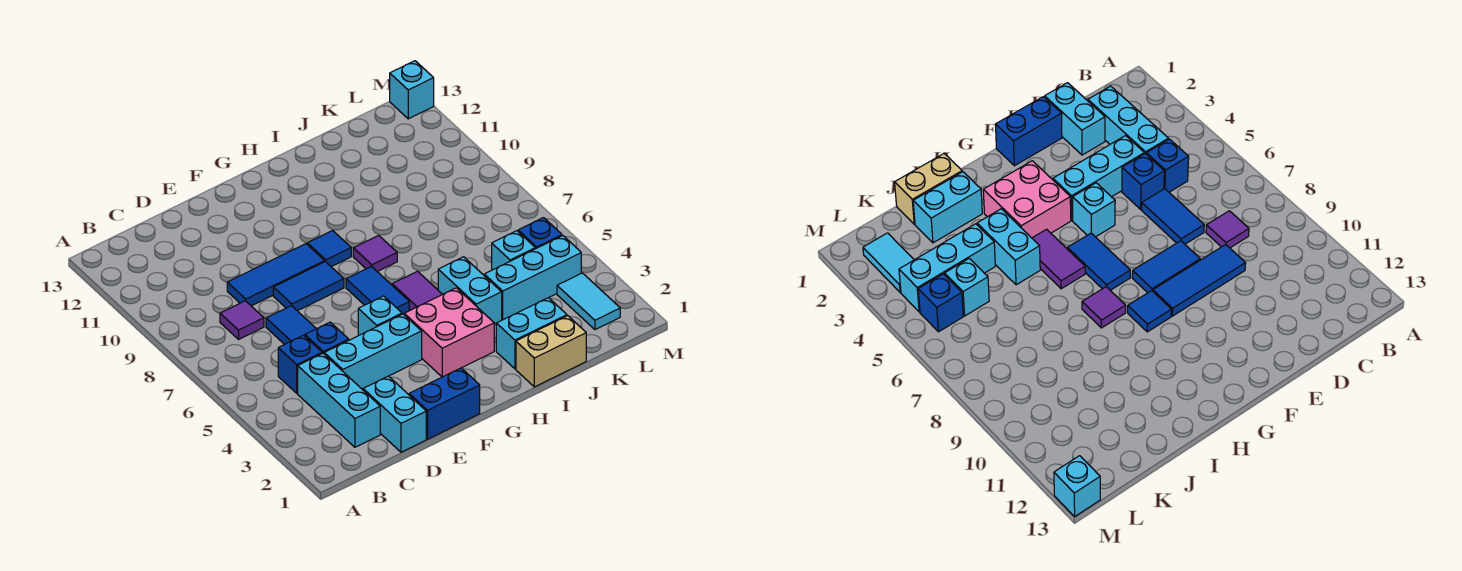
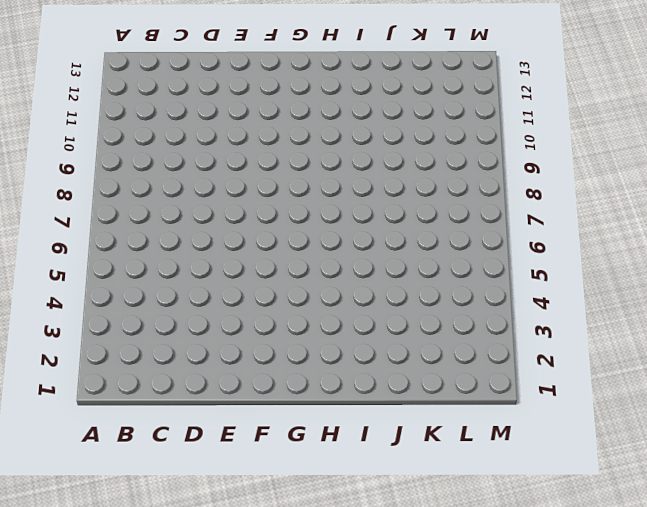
none -> cyan 1x3 brick [298,353,380,447]
none -> blue 1x1 brick [278,335,322,393]
none -> purple 1x1 tile [220,301,264,339]

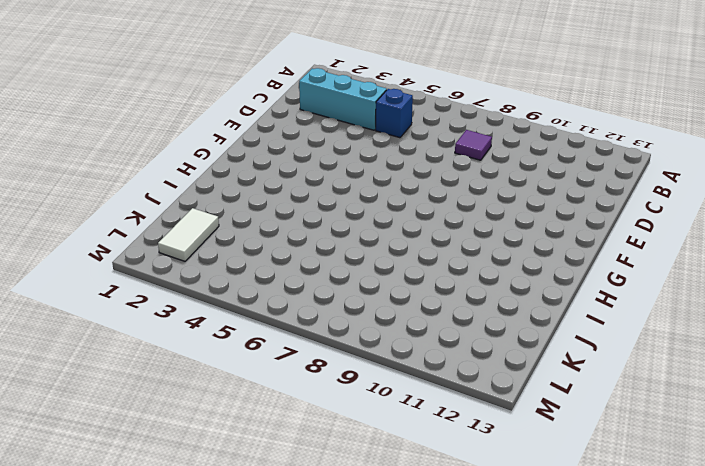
white 1x2 tile [158,208,219,261] -> cyan 1x2 tile [557,273,620,330]
none -> cyan 1x2 brick [363,376,426,452]
none -> cyan 1x3 brick [324,314,422,389]
none -> blue 1x1 brick [305,322,349,354]

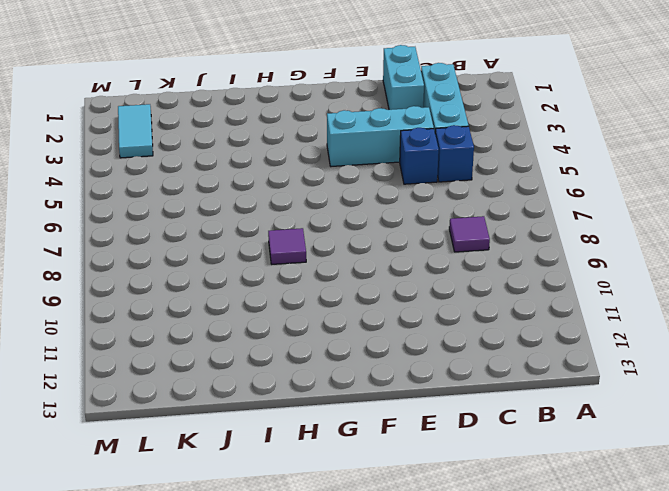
none -> blue 1x2 tile [266,306,316,345]
none -> blue 1x3 tile [227,244,325,306]
none -> blue 1x2 brick [409,368,480,439]

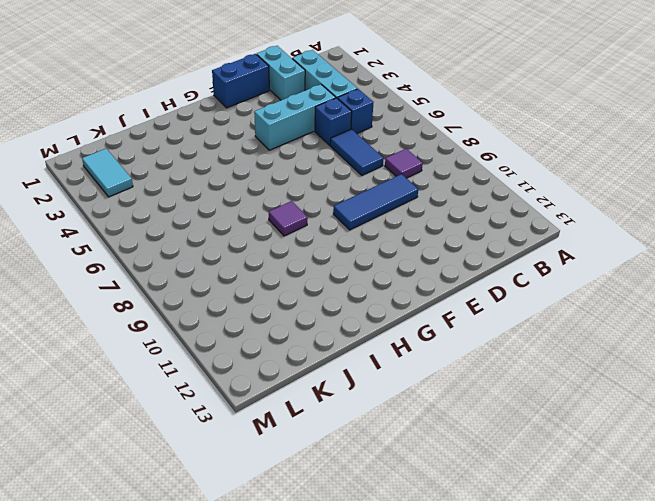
none -> blue 1x2 tile [273,261,344,311]
none -> cyan 1x1 brick [358,296,402,336]
none -> pink 2x2 brick [404,288,494,377]

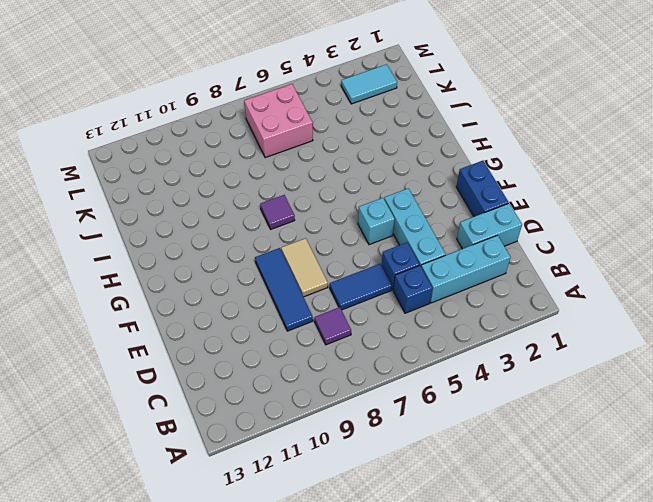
tan 1x2 tile [281,238,328,297] -> blue 1x2 tile [273,261,344,311]
pink 2x2 brick [244,84,313,158] -> pink 2x2 brick moved to [404,288,494,377]
none -> blue 1x2 tile [346,267,409,314]
none -> blue 1x1 tile [307,231,351,267]
none -> purple 1x2 tile [392,271,442,310]

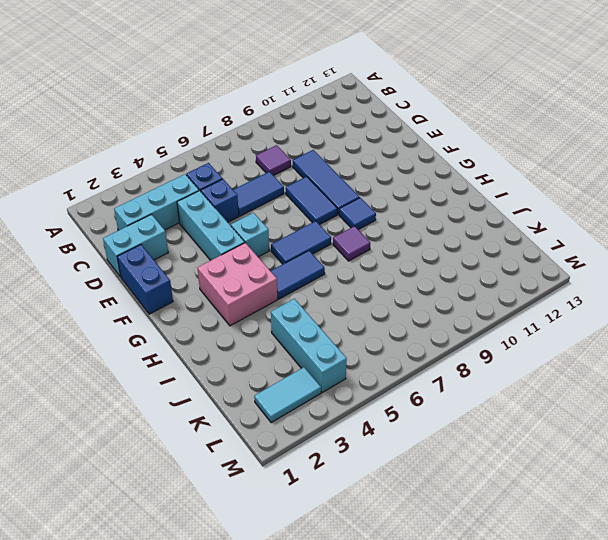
blue 1x2 tile [271,251,325,299] -> purple 1x2 tile [392,271,442,310]
none -> tan 1x2 brick [516,316,586,387]
none -> cyan 1x2 brick [496,298,567,369]
none -> cyan 1x2 brick [438,257,502,324]

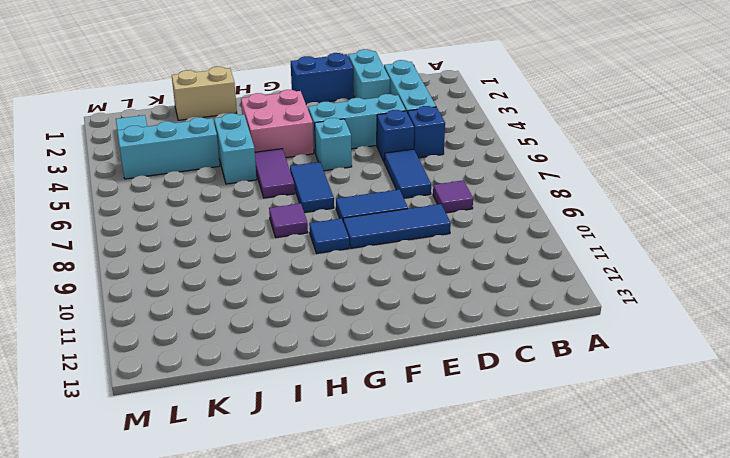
none -> cyan 1x2 brick [496,298,567,369]
none -> cyan 1x1 brick [492,231,535,270]
none -> blue 1x1 brick [518,218,562,249]

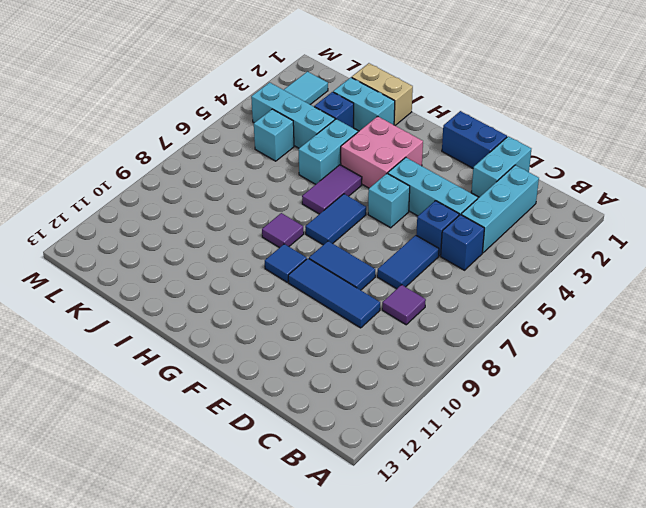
blue 1x1 brick [314,92,354,128] -> blue 1x1 brick moved to [518,218,562,249]
none -> cyan 1x1 brick [390,61,434,119]

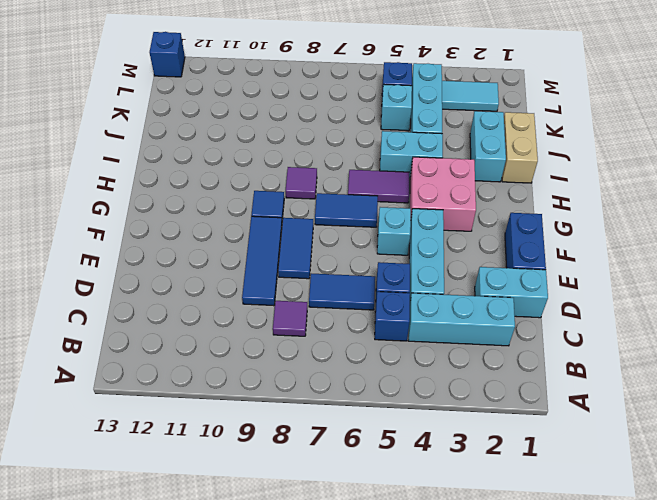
blue 1x1 brick [150,32,185,77] -> cyan 1x1 brick [390,61,434,119]

